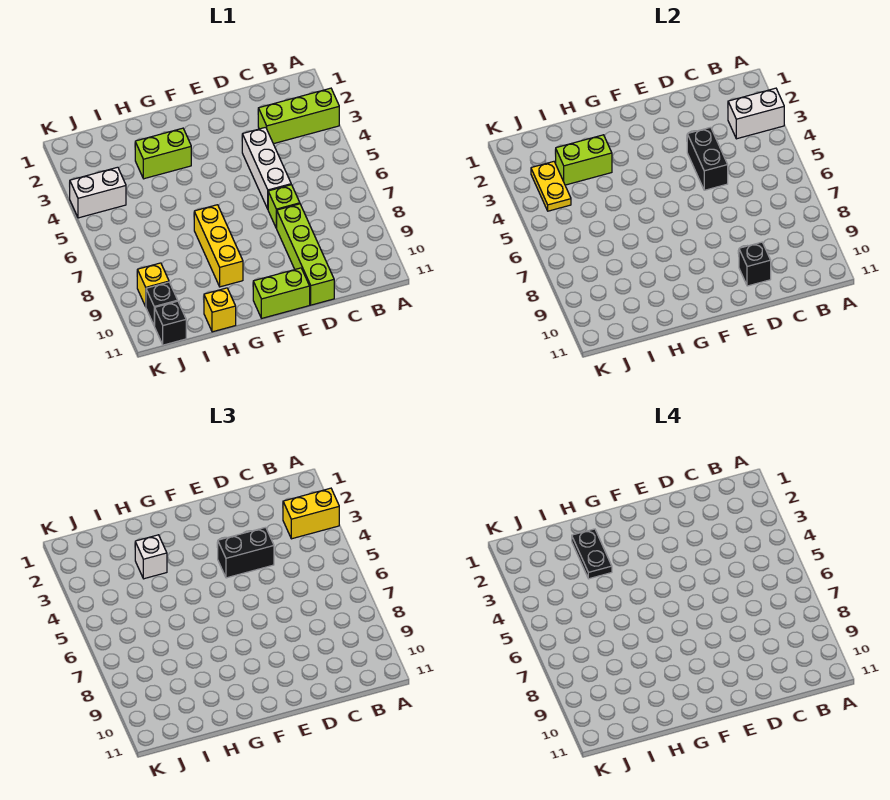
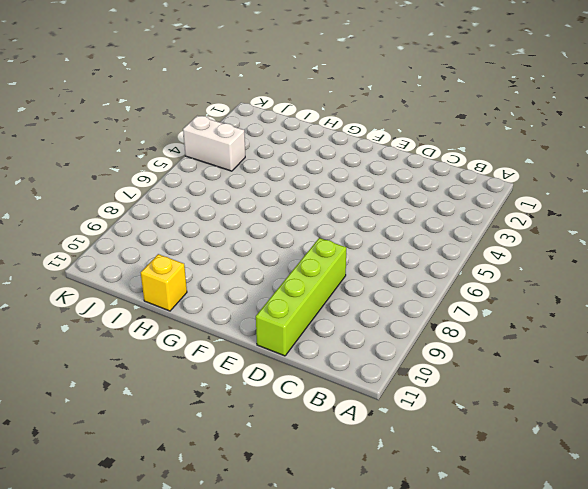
none -> lime 1x3 brick [258,88,339,144]
none -> white 1x3 brick [242,127,291,209]
none -> lime 1x1 brick [268,185,300,228]

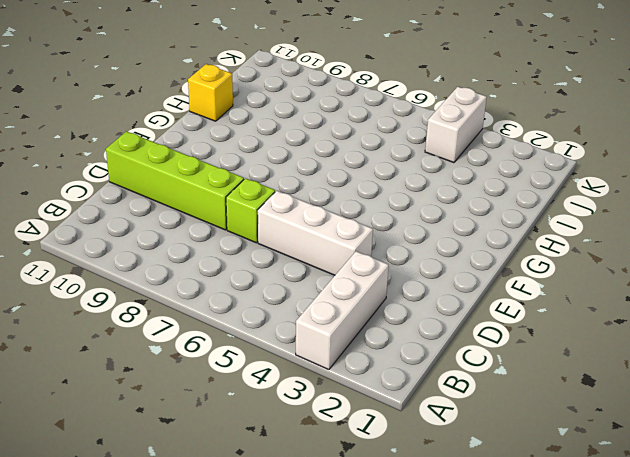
white 1x3 brick [296,251,389,370] -> lime 1x3 brick [258,88,339,144]
none -> lime 1x2 brick [253,268,310,318]
none -> lime 1x2 brick [135,128,191,179]
none -> yellow 1x3 brick [194,205,243,287]

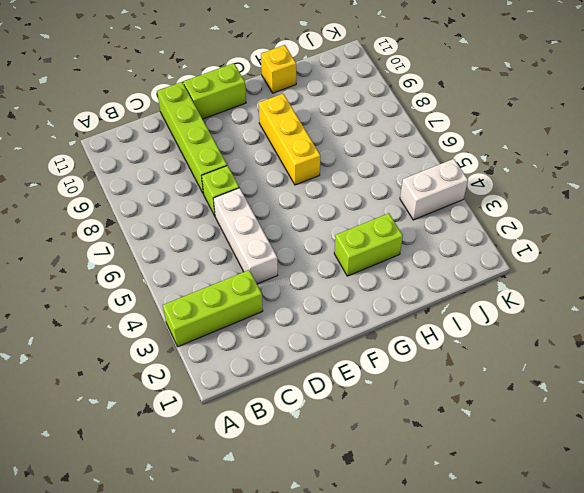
none -> yellow 1x1 brick [137,263,169,306]
none -> black 1x1 brick [146,282,178,326]
none -> black 1x1 brick [155,301,186,345]

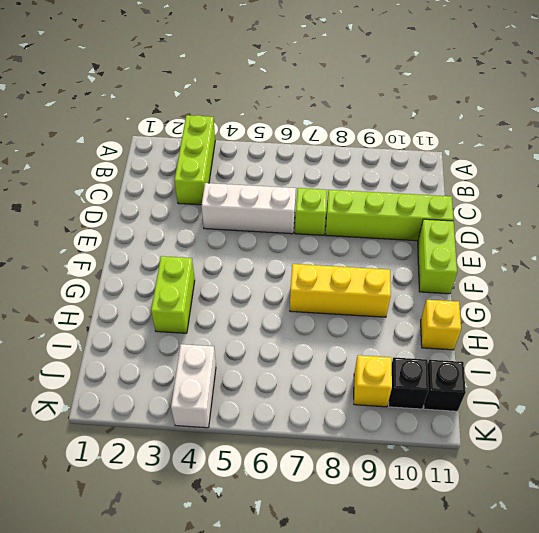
none -> white 1x2 brick [728,88,784,139]
none -> black 1x2 brick [687,127,728,190]
none -> black 1x1 brick [739,242,771,286]

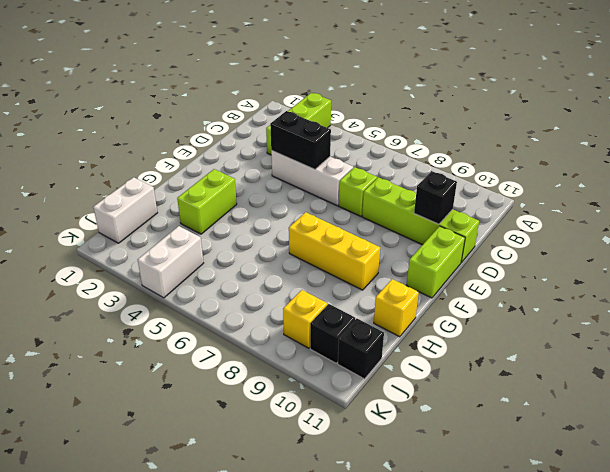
white 1x2 brick [93,177,157,243] -> white 1x2 brick moved to [728,88,784,139]
none -> lime 1x2 brick [556,135,612,185]
none -> yellow 1x2 plate [531,162,571,211]
none -> yellow 1x2 brick [283,488,339,539]

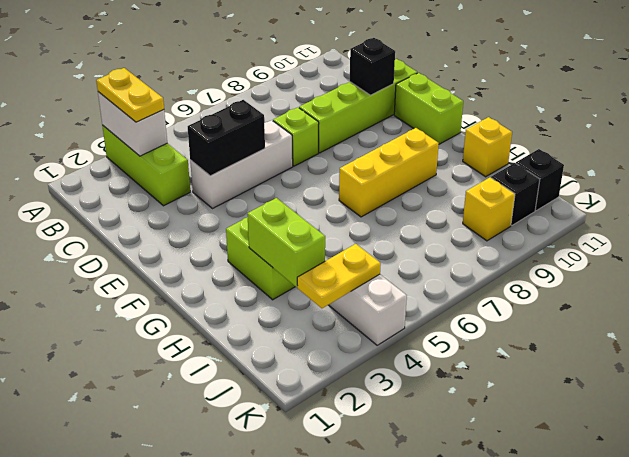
yellow 1x2 plate [96,68,164,122] -> yellow 1x2 brick [283,488,339,539]
none -> black 1x2 brick [217,527,274,578]
none -> white 1x1 brick [135,535,167,579]
none -> black 1x2 plate [572,529,612,579]

